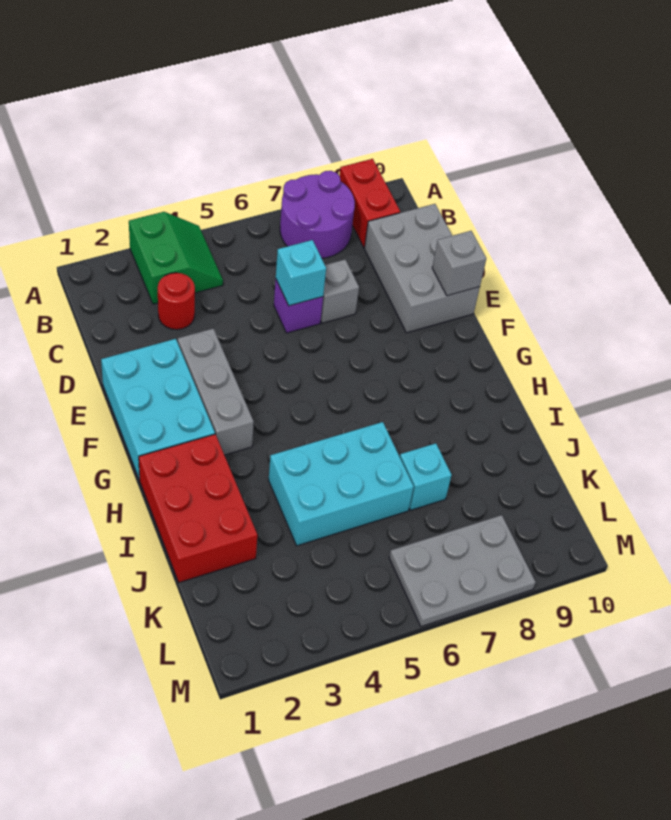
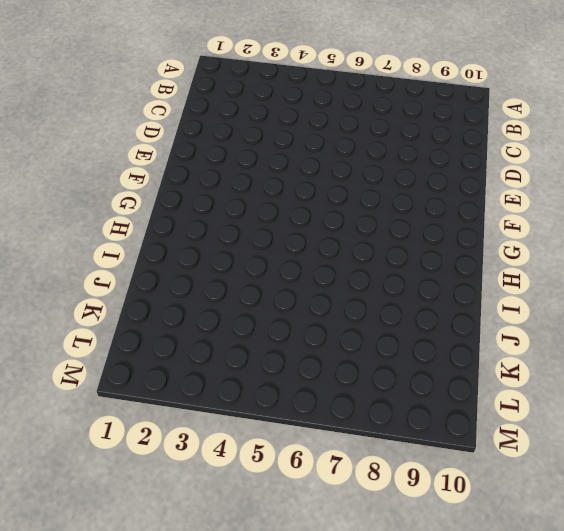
none -> green 2x2 slope [129,212,223,304]
none -> purple 2x2 round brick [280,171,355,258]
none -> red 1x2 brick [340,159,400,248]

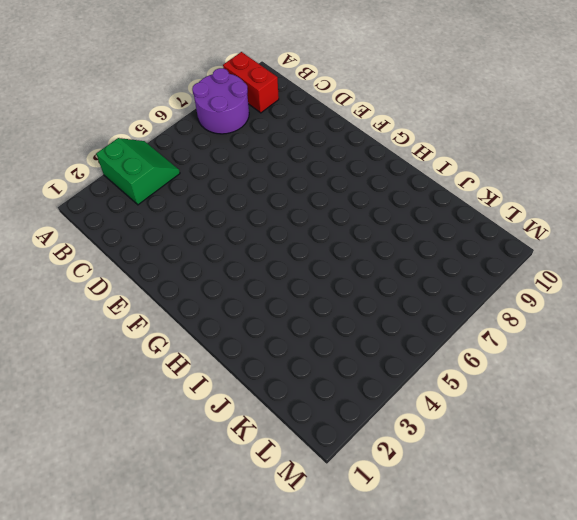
none -> red 1x1 round brick [158,273,195,330]
none -> grey 2x3 brick [364,204,480,333]
none -> purple 1x1 brick [274,280,323,333]

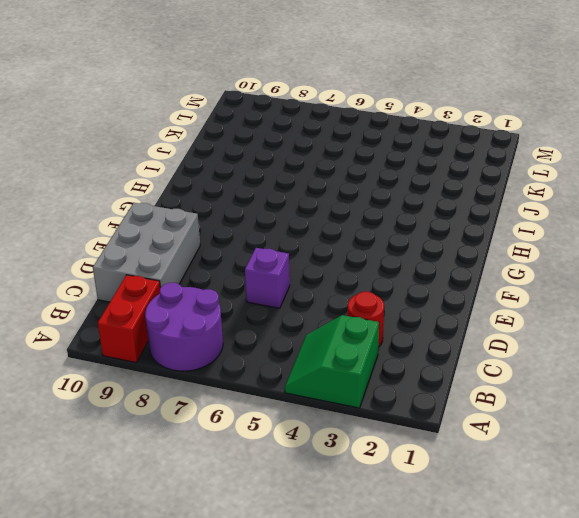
none -> grey 1x1 brick [321,260,359,323]
none -> cyan 2x3 brick [101,339,215,480]
none -> grey 1x3 brick [178,329,254,455]

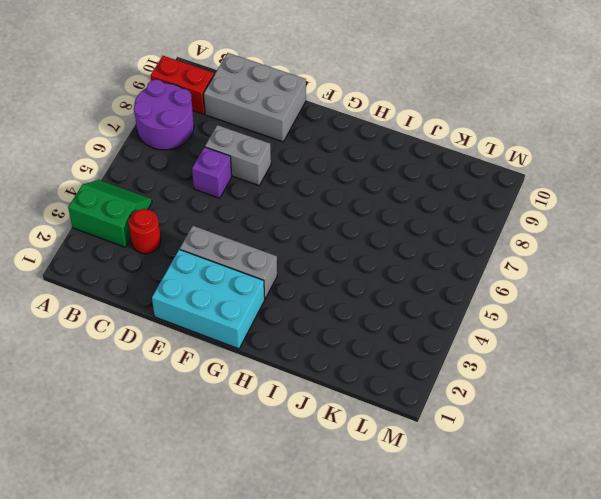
grey 1x2 brick [205,125,271,185] -> grey 1x1 brick [321,260,359,323]
none -> red 2x3 brick [139,434,257,582]
none -> cyan 2x3 brick [269,422,414,546]
none -> cyan 1x1 brick [400,443,452,510]

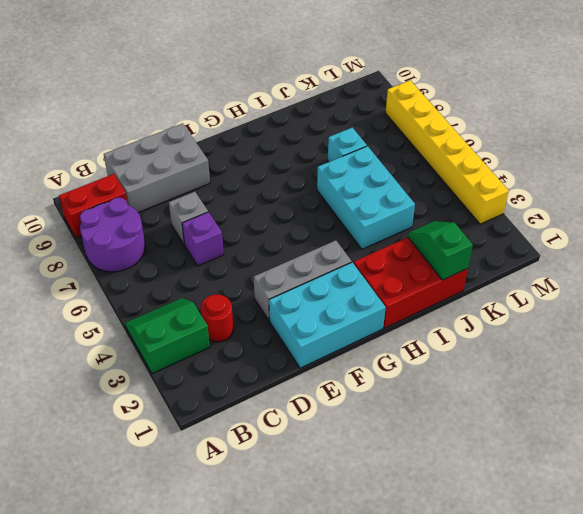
green 1x2 slope [408,221,473,280] -> none
yellow 1x6 brick [385,80,509,224] -> grey 2x3 plate [389,515,535,627]
none -> cyan 1x1 brick [276,240,326,306]
none -> grey 1x1 brick [432,231,486,296]

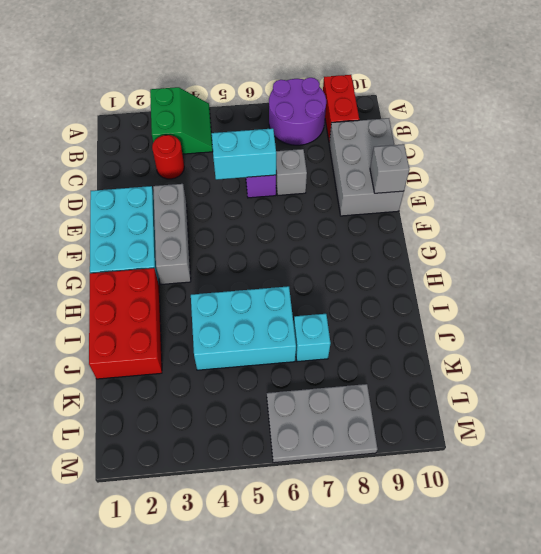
cyan 1x2 brick [212,128,276,180] -> cyan 1x1 brick [276,240,326,306]

